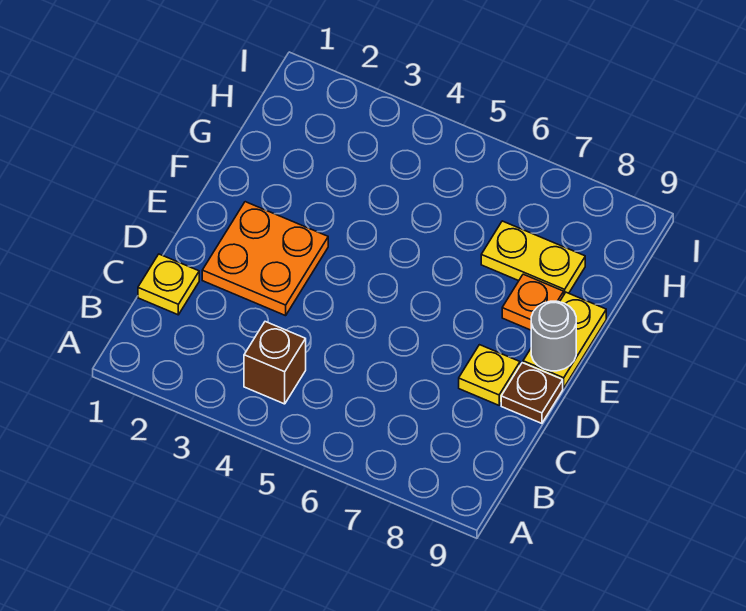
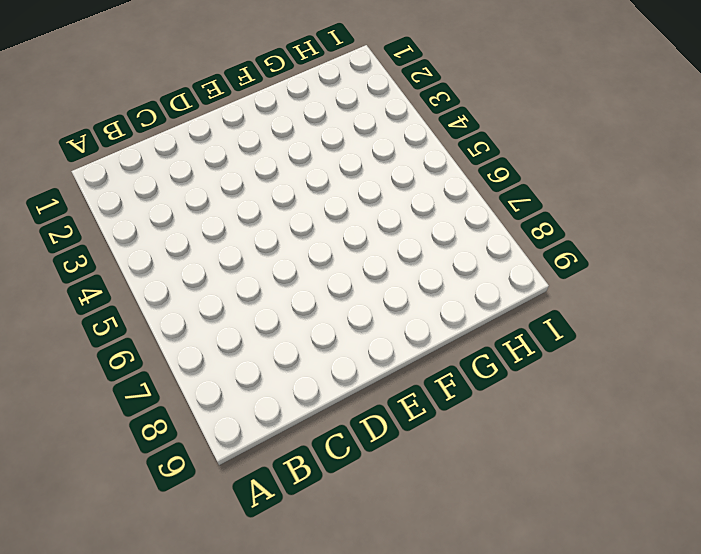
none -> brown 1x1 brick [244,322,306,404]
none -> yellow 1x1 plate [138,254,199,315]

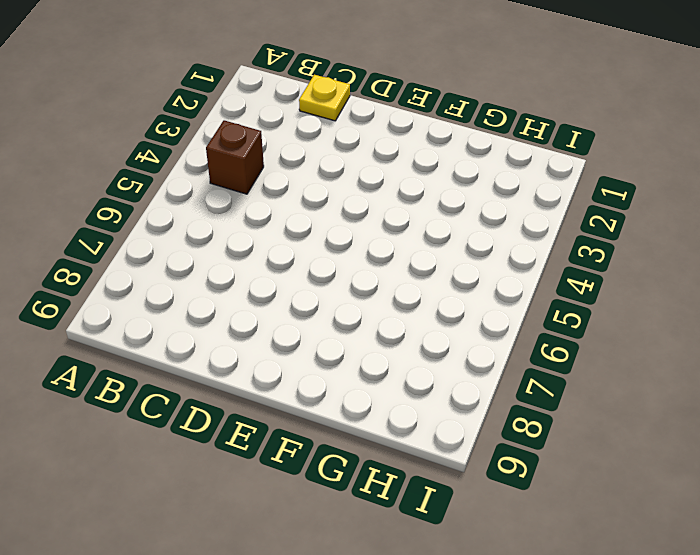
none -> orange 2x2 plate [202,202,328,316]
none -> yellow 1x1 plate [459,345,520,405]

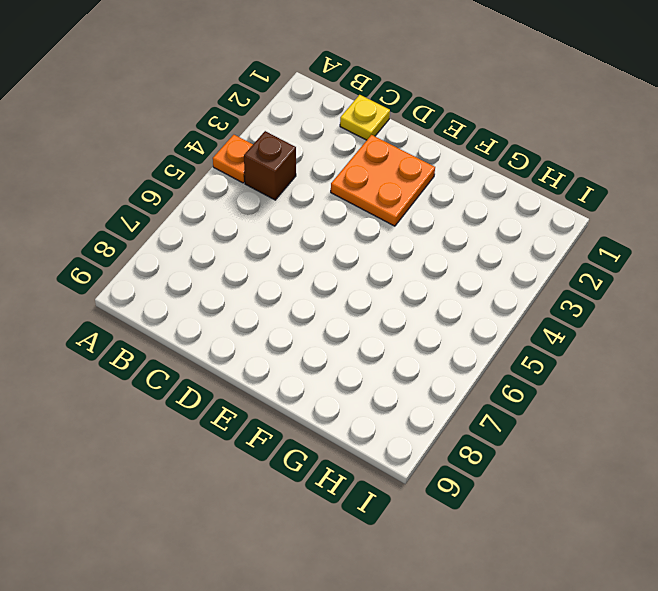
orange 1x1 plate [213,135,253,183] -> orange 1x1 plate moved to [502,274,564,330]
none -> yellow 1x1 plate [459,345,520,405]
none -> brown 1x1 plate [501,363,563,423]

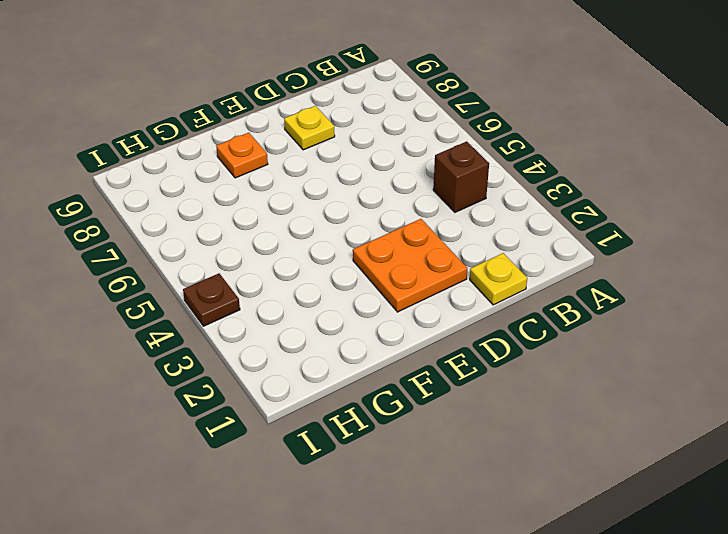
brown 1x1 plate [183,273,240,326] -> brown 1x1 plate moved to [501,363,563,423]
none -> yellow 1x2 plate [523,292,606,388]
none -> yellow 1x2 plate [481,221,585,294]

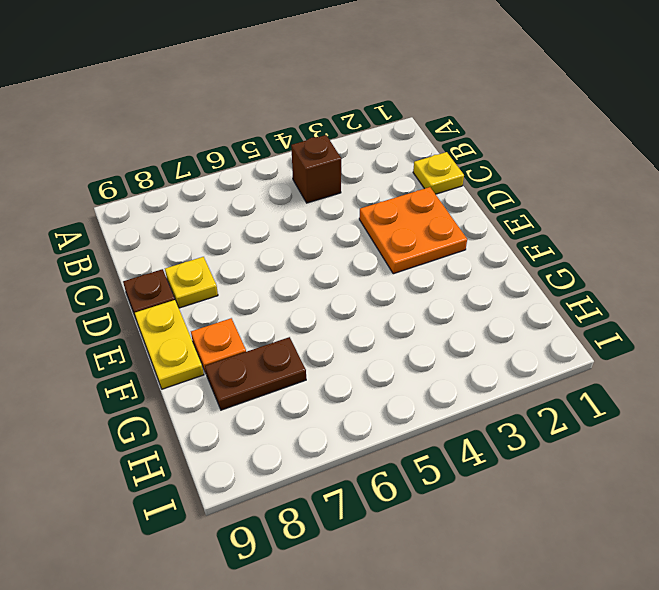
brown 1x2 plate [205,337,306,410] -> yellow 1x2 plate [481,221,585,294]
none -> grey 1x1 round brick [531,301,576,371]

